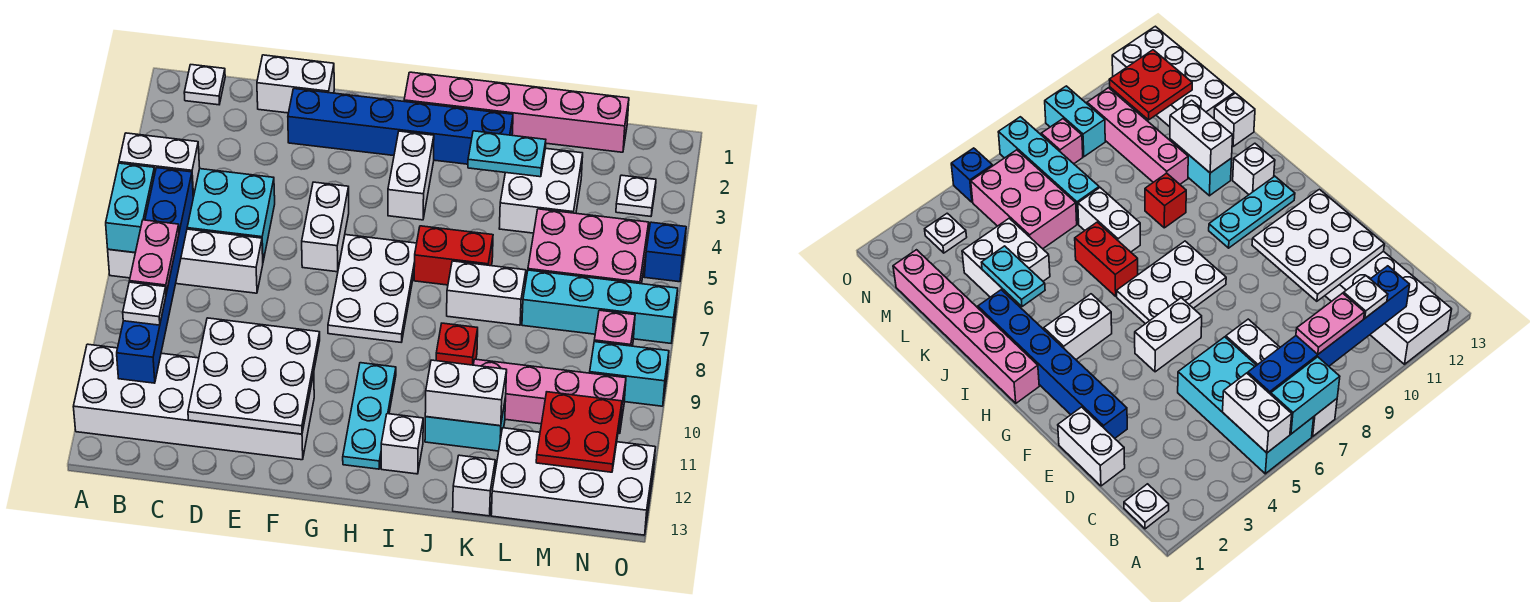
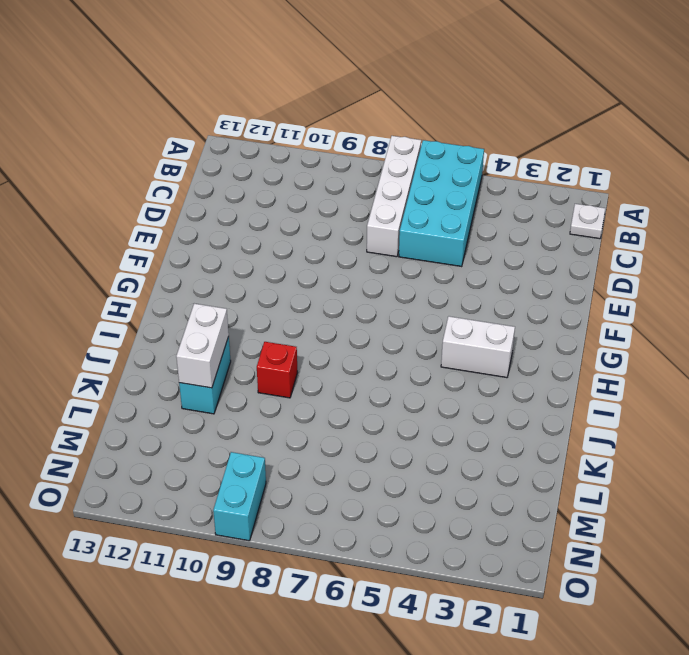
none -> white 2x6 brick [73,344,314,460]
none -> white 1x2 brick [257,55,334,113]
none -> blue 1x6 brick [288,89,513,164]
none -> white 1x2 brick [302,182,349,272]

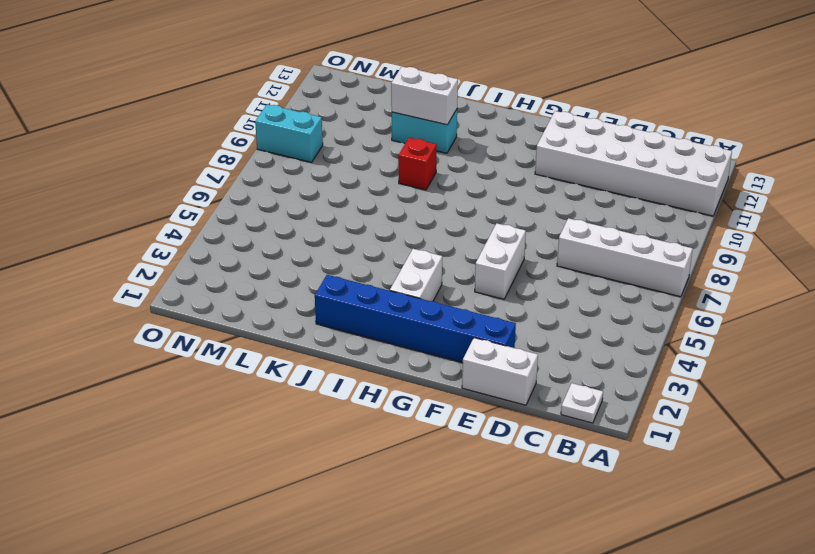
none -> cyan 2x4 brick [187,169,275,261]
none -> white 2x3 plate [328,235,417,342]
none -> pink 1x6 brick [404,72,629,152]
none -> cyan 1x3 plate [343,363,396,469]

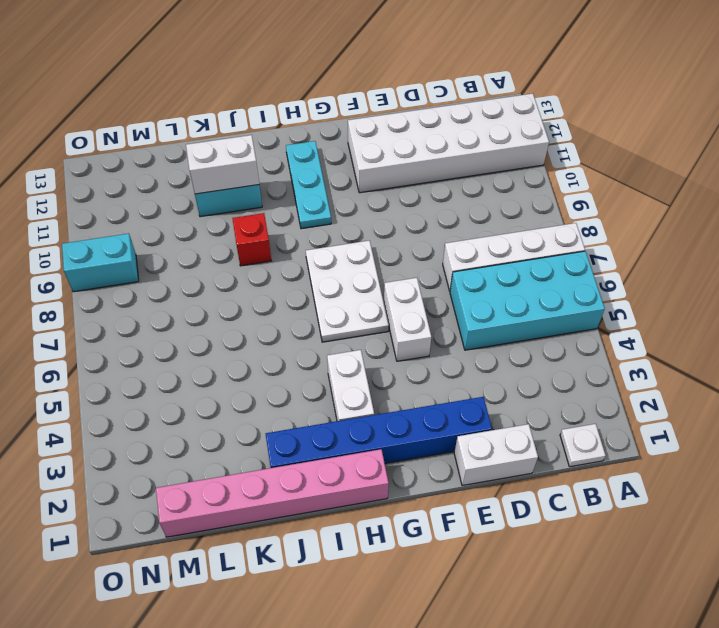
none -> red 1x2 brick [414,226,493,285]
none -> white 1x1 brick [381,414,423,474]
none -> white 1x2 brick [447,261,526,325]
none -> white 2x2 brick [499,148,583,233]

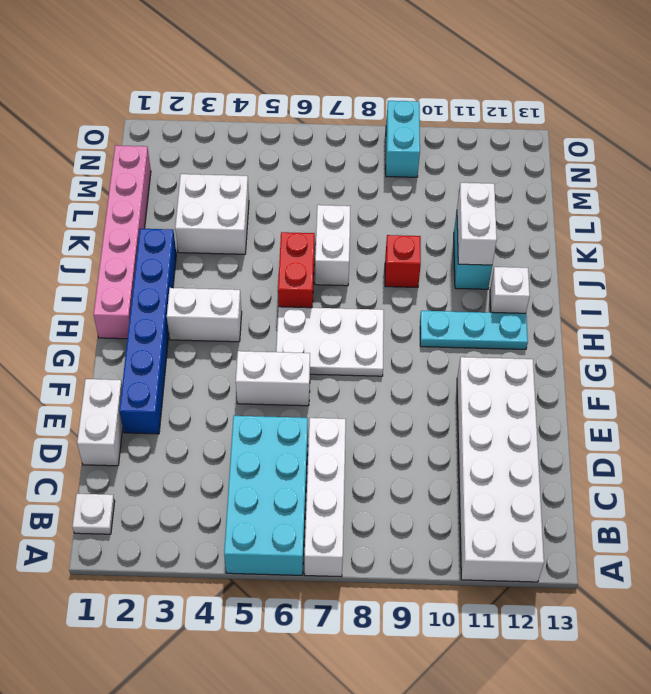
none -> pink 1x4 brick [473,359,626,433]
none -> white 1x1 brick [453,455,495,516]
none -> pink 2x3 brick [528,209,649,284]
none -> cyan 1x4 brick [522,270,678,343]

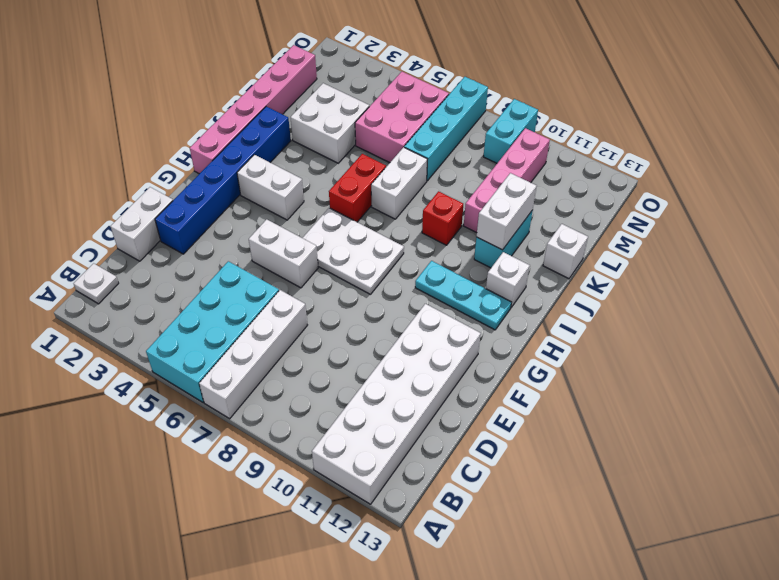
none -> white 2x4 brick [491,428,656,535]
none -> white 1x1 plate [616,175,656,216]
none -> pink 1x1 brick [594,310,635,346]
none -> blue 1x1 brick [644,222,686,282]

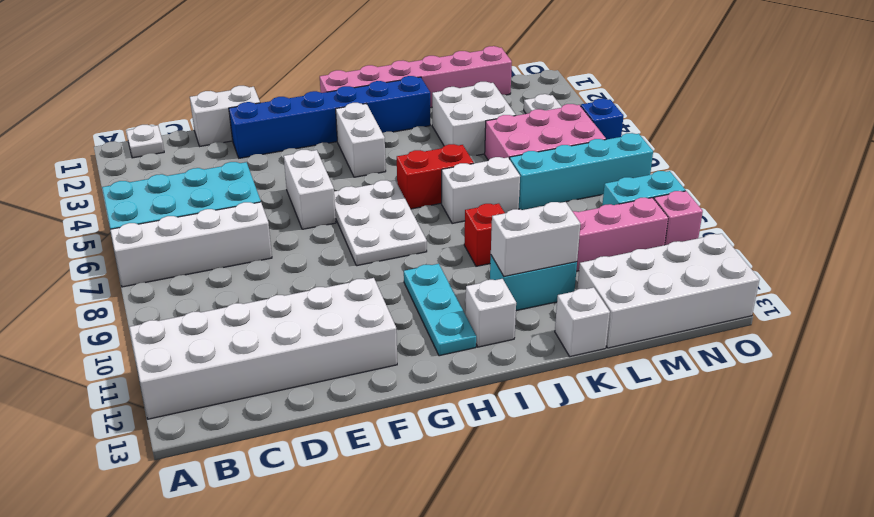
pink 1x1 brick [654,191,703,245] -> pink 1x1 brick moved to [594,310,635,346]
none -> white 1x2 brick [119,133,200,197]
none -> cyan 1x2 brick [106,163,155,253]
none -> blue 1x6 brick [117,168,193,383]
none -> white 3x3 plate [188,318,320,434]

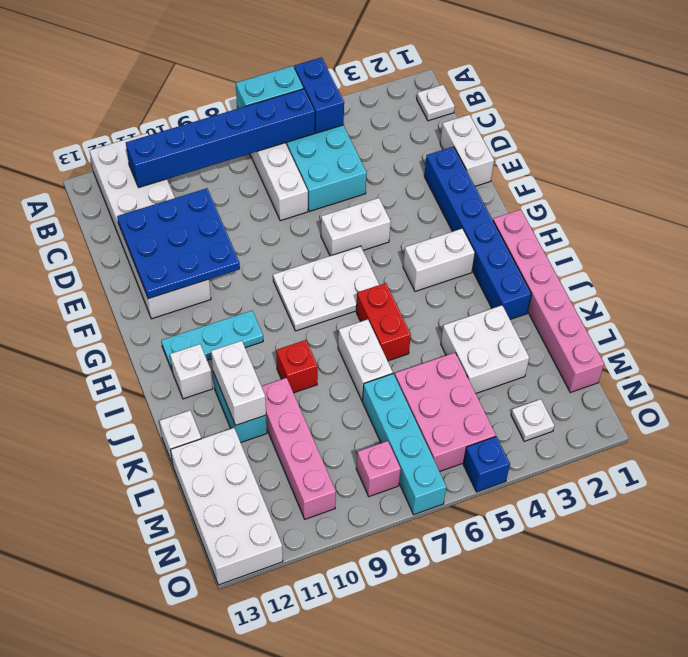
blue 1x2 brick [294,57,344,133] -> white 1x2 brick [119,133,200,197]
blue 3x3 plate [117,188,240,299] -> white 3x3 plate [188,318,320,434]
none -> cyan 1x2 brick [590,342,669,406]
none -> cyan 1x2 plate [468,131,546,177]
none -> red 2x2 plate [536,392,622,472]
none -> pink 1x2 plate [130,220,179,293]

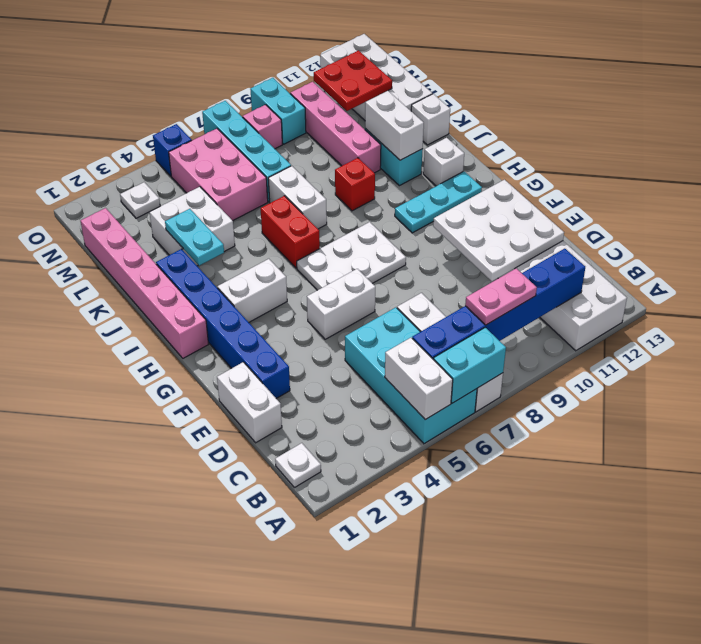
none -> white 1x1 plate [123,282,166,325]

